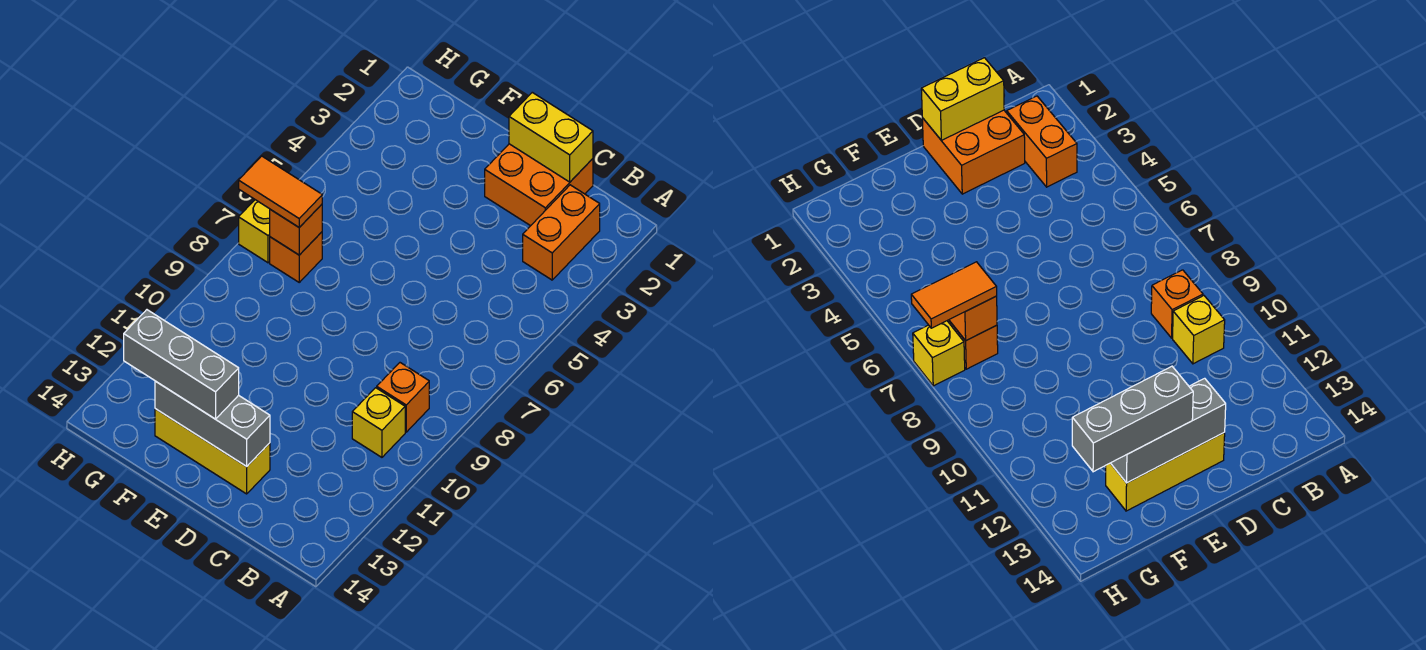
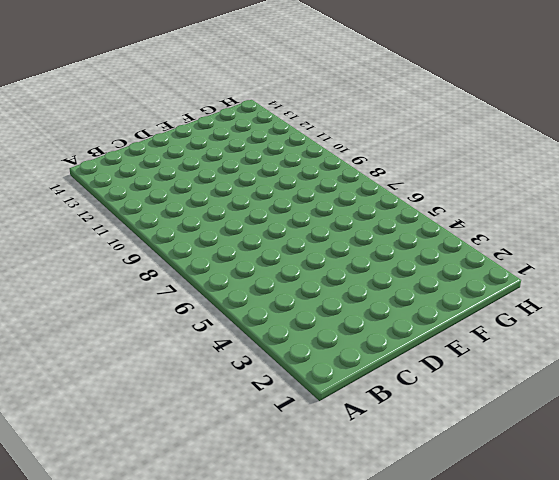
none -> orange 1x2 brick [523,185,600,280]
none -> orange 1x1 brick [377,363,429,432]
none -> yellow 1x1 brick [352,388,405,457]

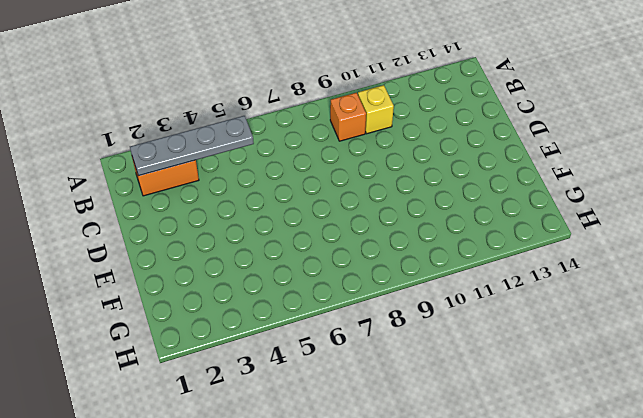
grey 1x4 plate [130,116,254,176] -> none
none -> orange 2x2 brick [485,144,593,226]
none -> yellow 1x3 brick [155,409,270,494]
none -> orange 1x1 brick [270,232,322,282]

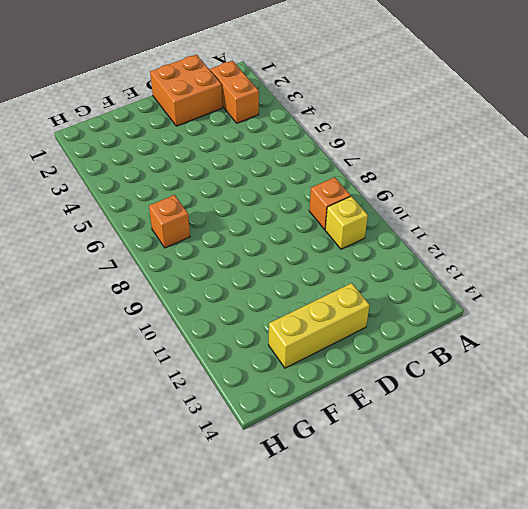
none -> yellow 1x1 brick [239,200,270,263]
none -> yellow 1x2 brick [509,92,593,182]
none -> grey 1x3 brick [155,381,270,466]

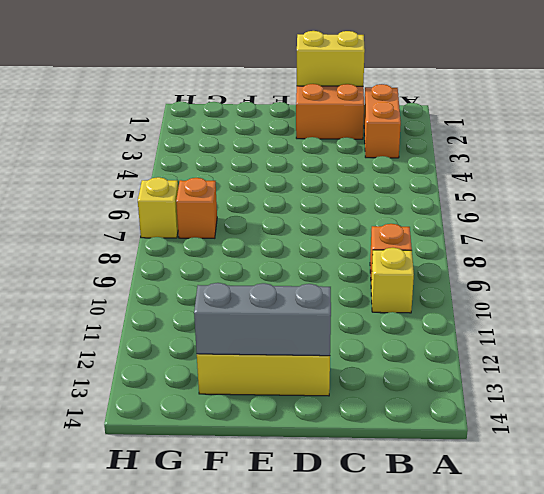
none -> orange 1x1 brick [270,205,322,255]
none -> grey 1x3 brick [124,310,239,419]
none -> orange 1x2 tile [239,156,322,227]

